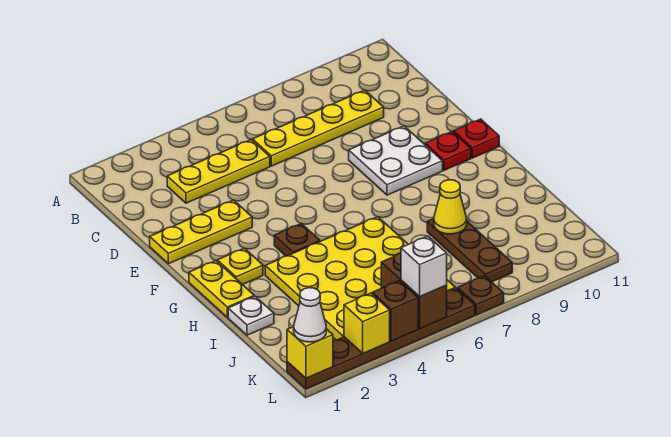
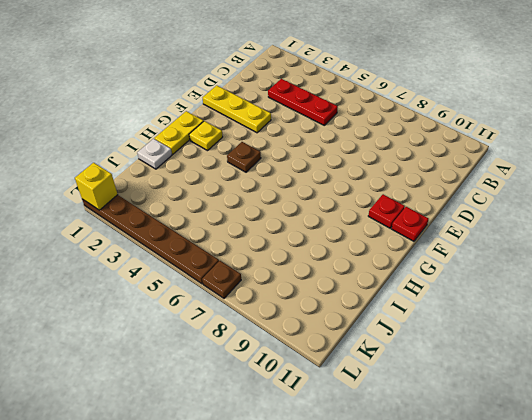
red 1x3 plate [268,79,338,125] -> yellow 1x3 plate [167,140,270,203]
none -> yellow 1x4 plate [253,90,384,166]
none -> white 2x2 plate [349,126,443,195]
none -> yellow 4x4 plate [265,217,455,340]

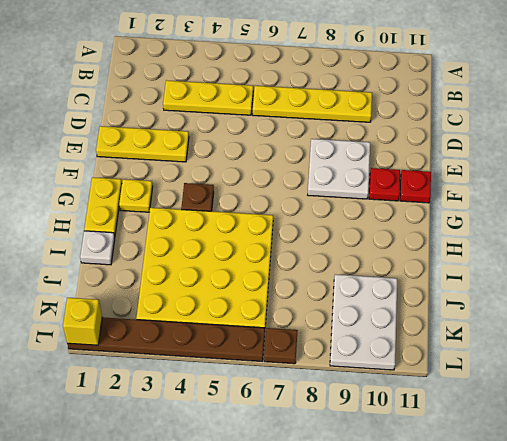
white 2x3 plate [330,274,397,370] -> none
none -> brown 1x3 plate [427,219,512,282]
none -> yellow 1x1 cone [434,180,467,234]
none -> brown 1x2 brick [381,253,447,329]

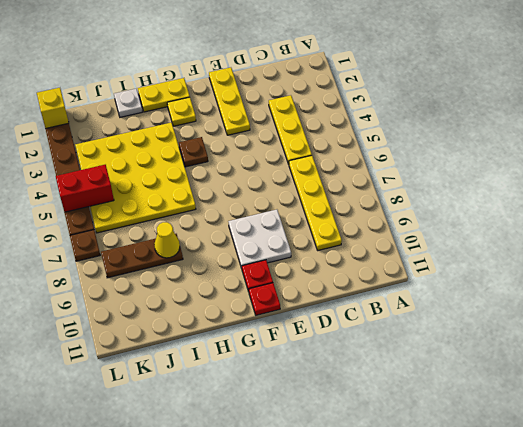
red 1x2 brick [56,165,114,212] -> brown 1x2 brick [381,253,447,329]
none -> yellow 1x1 brick [344,293,390,353]
none -> brown 1x1 brick [372,281,418,341]
none -> white 1x1 cone [294,288,326,342]

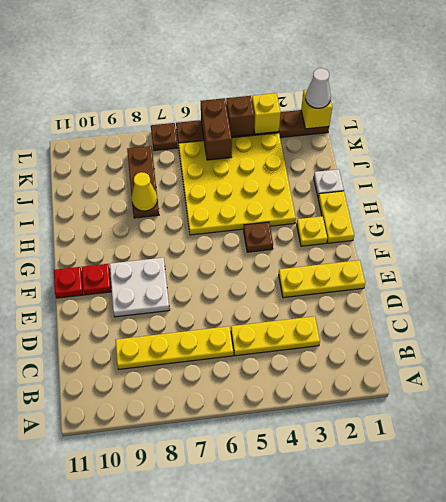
none -> white 1x1 brick [401,236,447,297]

